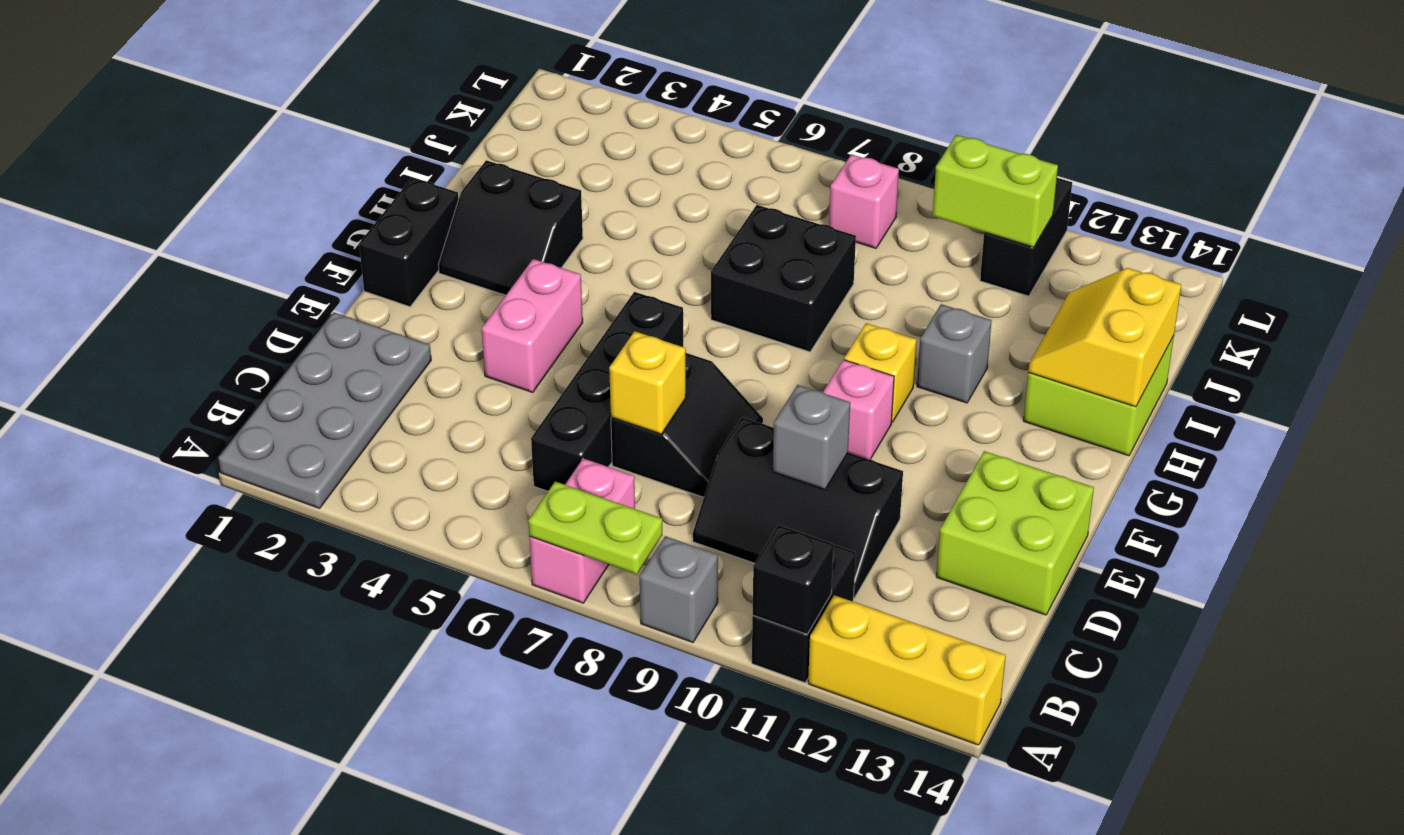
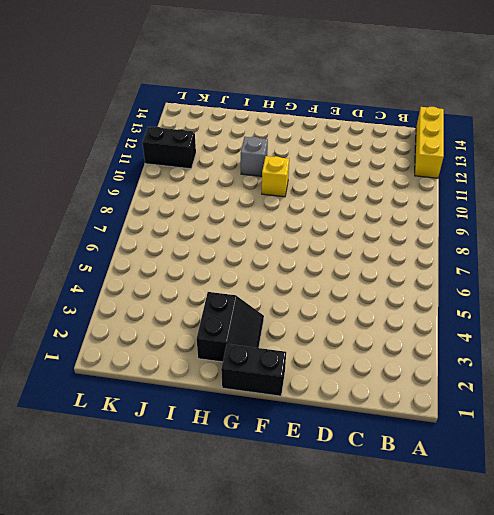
none -> grey 2x4 plate [218,312,431,508]
none -> pink 1x2 brick [529,458,635,603]
none -> grey 1x1 brick [640,536,718,642]

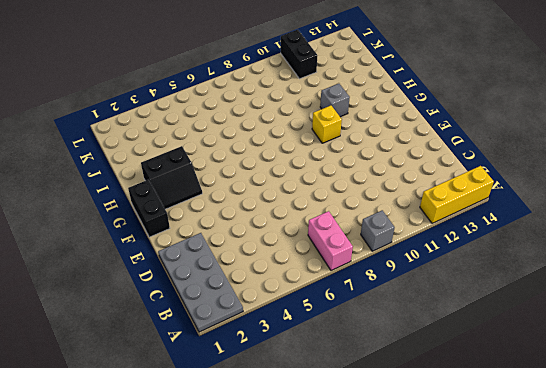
none -> black 1x2 brick [752,544,856,683]
none -> black 1x4 brick [531,292,683,491]
none -> black 2x3 slope [693,417,903,598]

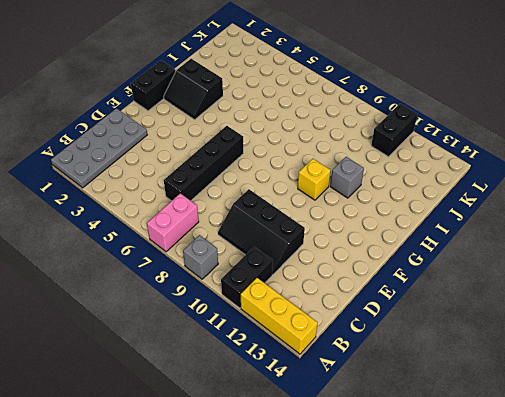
none -> black 2x2 slope [611,353,763,497]
none -> lime 2x2 brick [936,451,1094,615]
none -> pink 1x2 brick [482,259,583,393]

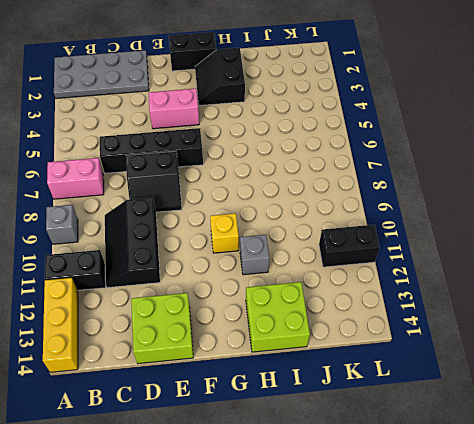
none -> pink 1x1 brick [823,360,894,460]
none -> black 2x2 brick [711,205,856,352]
none -> pink 1x1 brick [829,154,899,248]

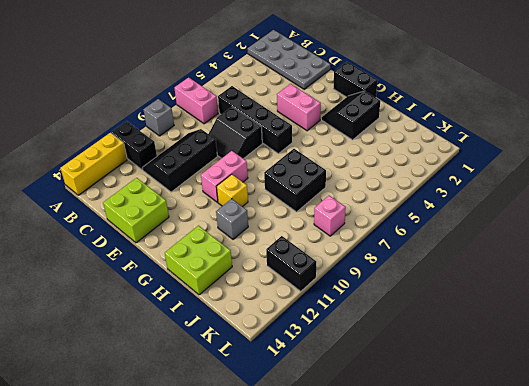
pink 1x2 brick [201,151,248,202] -> pink 1x1 brick [823,360,894,460]
none -> lime 1x2 plate [528,481,662,574]
none -> black 1x1 brick [753,525,833,634]
none -> yellow 1x1 brick [609,331,686,434]

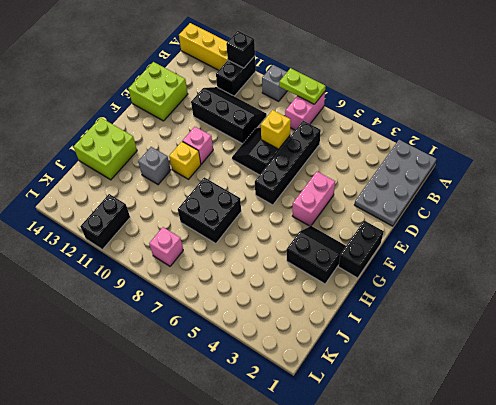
none -> grey 1x1 brick [773,385,850,489]
none -> yellow 2x2 slope [1028,268,1181,407]
none -> lime 1x2 brick [932,135,1058,247]

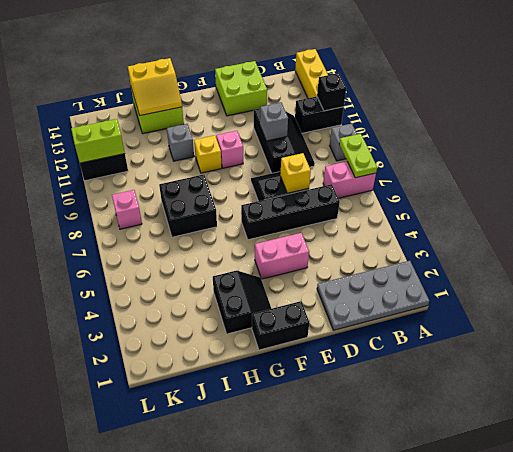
lime 1x2 brick [71,119,125,163] -> lime 1x2 brick turned to [932,135,1058,247]

